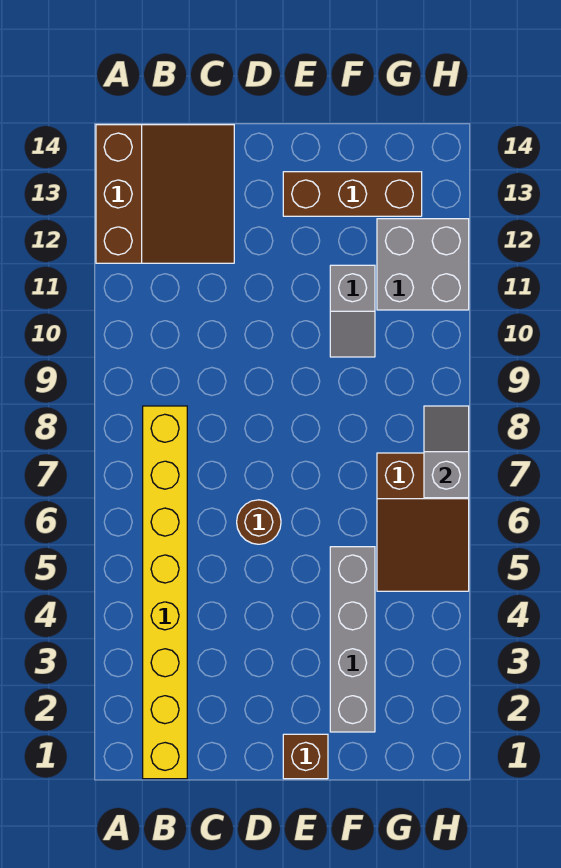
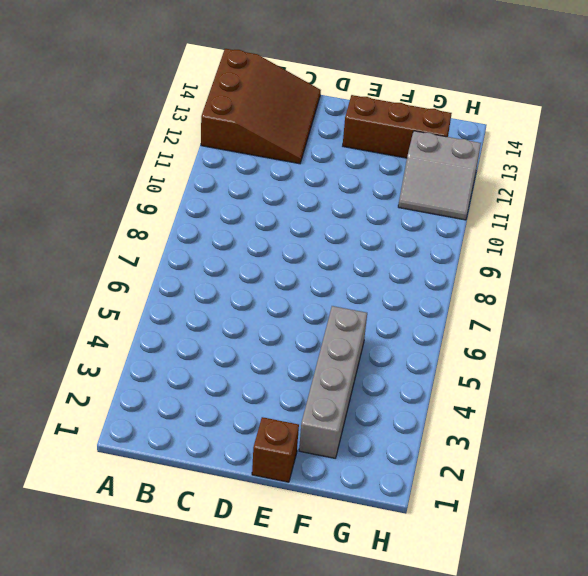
grey 2x2 slope [398,131,481,220] -> grey 2x2 brick [377,219,469,310]
none -> yellow 1x8 brick [143,406,187,779]
none -> brown 1x1 round brick [237,500,281,544]

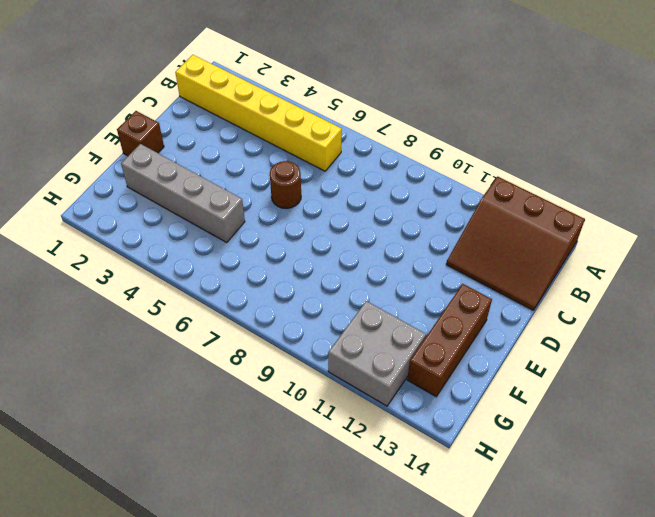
yellow 1x6 brick [175,55,342,171] -> yellow 1x8 brick [143,406,187,779]
none -> grey 1x2 slope [330,265,375,357]
none -> brown 2x3 slope [377,453,469,591]

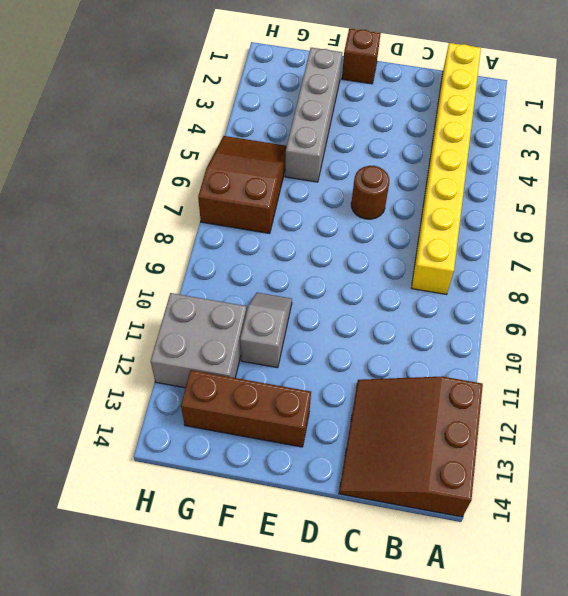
none -> grey 1x2 slope [424,406,469,498]

